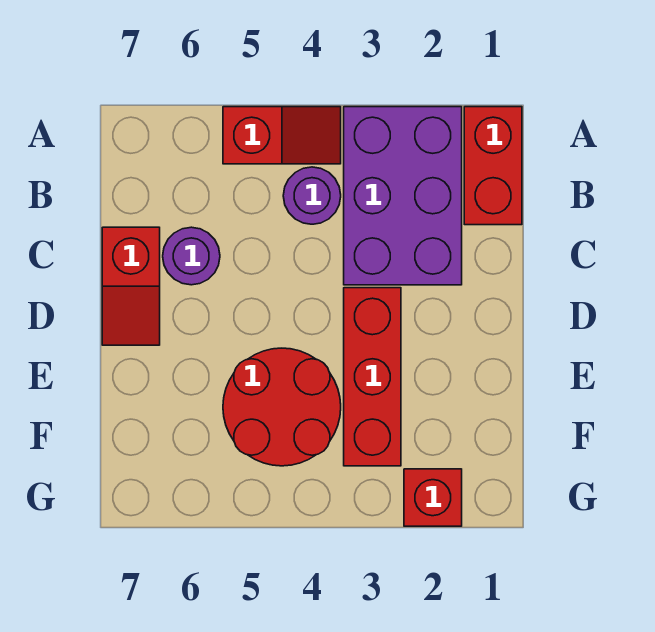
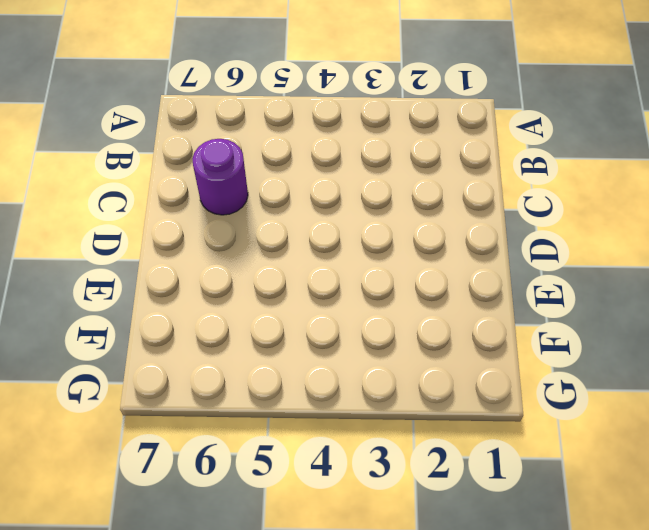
none -> red 1x2 brick [464,107,522,225]
none -> purple 2x3 brick [344,107,462,285]

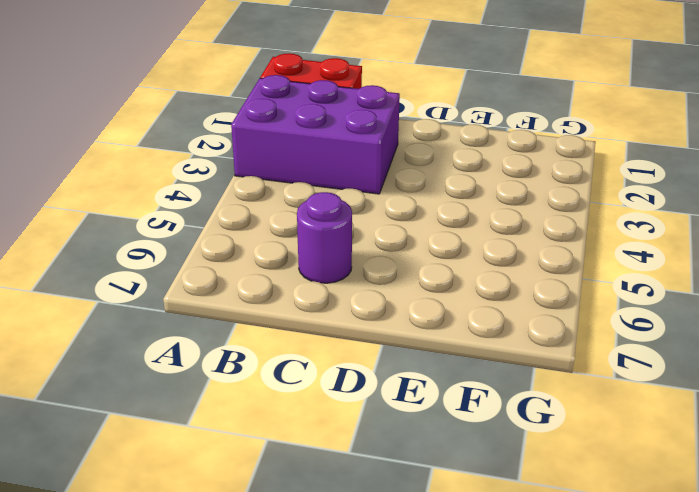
none -> red 1x2 slope [223,107,341,164]
none -> purple 1x1 round brick [283,167,341,224]

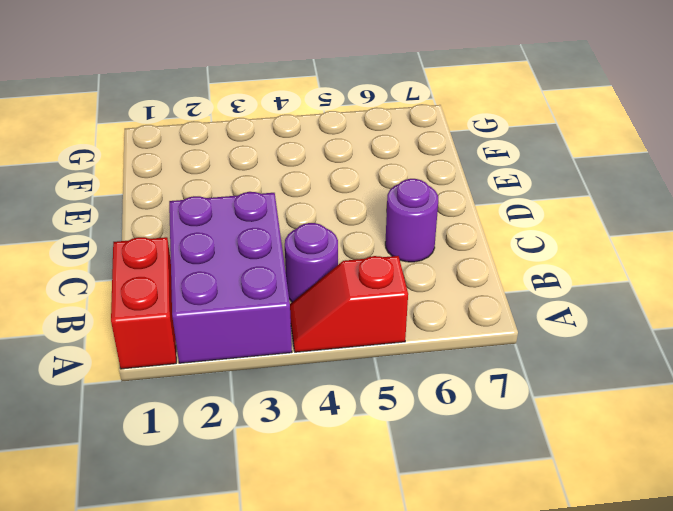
none -> red 1x2 slope [102,227,160,345]
none -> red 1x3 brick [344,288,401,466]

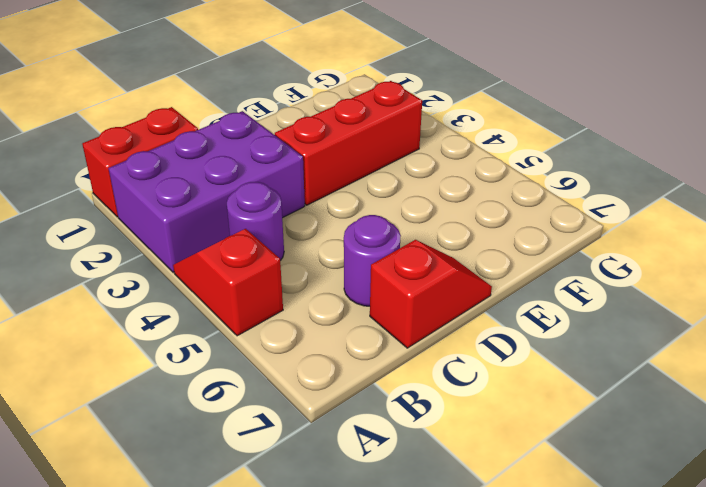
none -> red 2x2 round brick [223,348,341,466]
none -> red 1x1 brick [404,469,462,526]

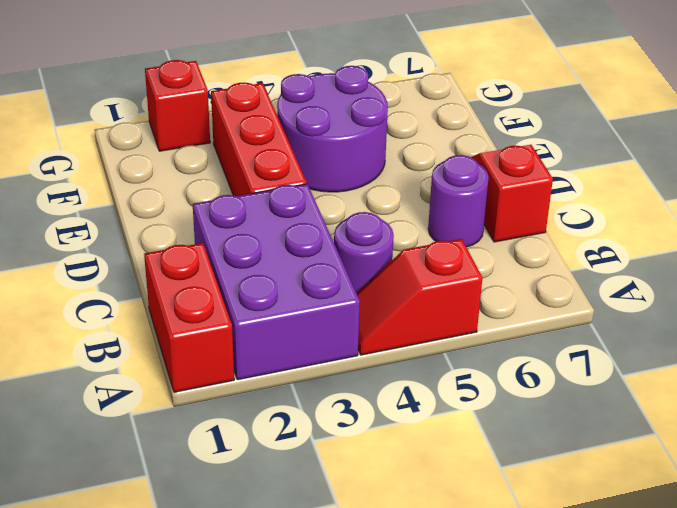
purple 2x2 round brick [277,66,388,192] -> red 2x2 round brick [223,348,341,466]

